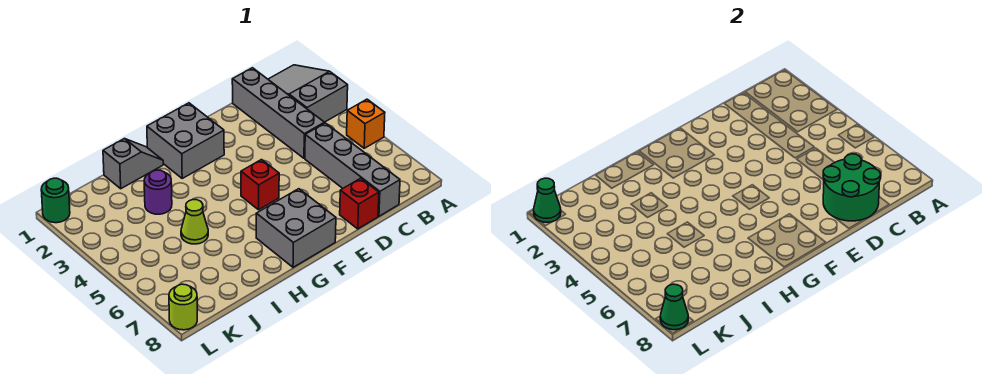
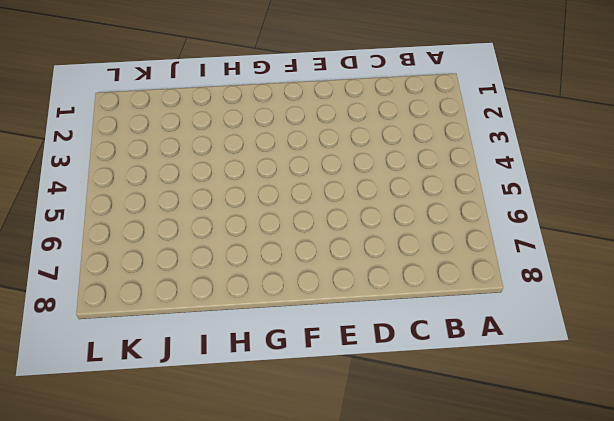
none -> grey 2x3 slope [268,65,348,122]
none -> orange 1x1 brick [347,99,385,148]
none -> grey 1x4 brick [232,68,324,158]

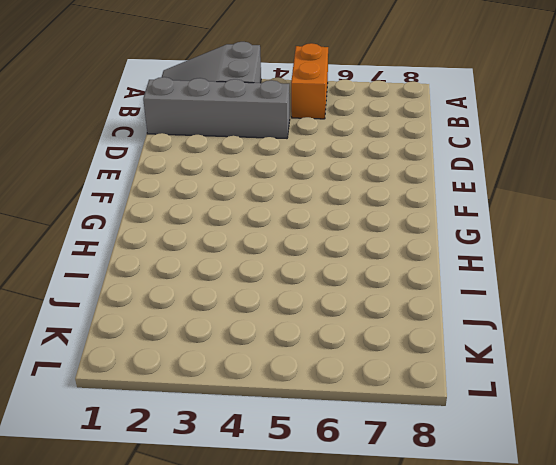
orange 1x2 brick [291,43,328,119] -> orange 1x1 brick [347,99,385,148]
none -> grey 1x4 brick [305,123,400,216]
none -> red 1x1 brick [340,178,379,229]
none -> grey 2x2 brick [147,103,224,178]

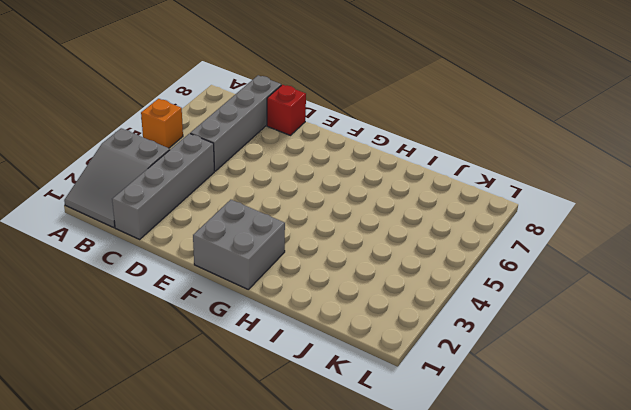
none -> red 1x1 brick [241,160,279,210]
none -> grey 2x2 brick [256,189,336,267]
none -> grey 1x2 slope [103,139,163,189]

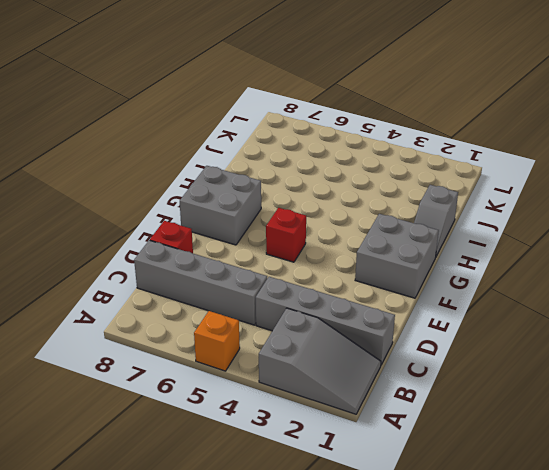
none -> purple 1x1 round brick [144,170,172,214]
none -> lime 1x1 cone [181,200,208,244]
none -> green 1x1 round brick [41,178,70,223]

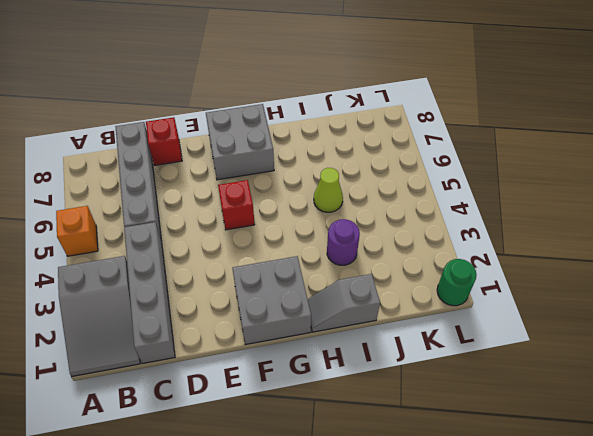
none -> lime 1x1 round brick [169,284,197,330]
none -> green 2x2 round brick [823,154,880,221]
none -> green 1x1 cone [534,178,561,222]

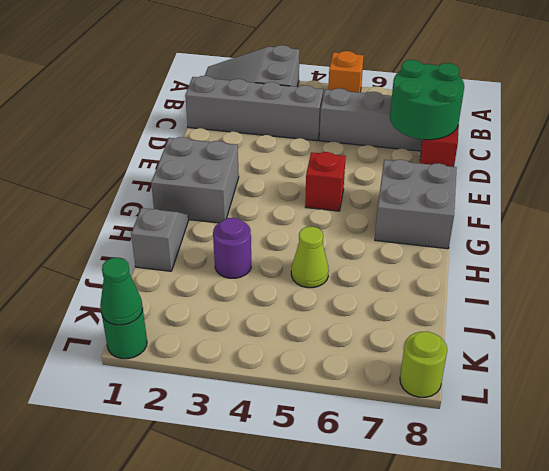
none -> green 1x1 cone [660,284,688,330]

